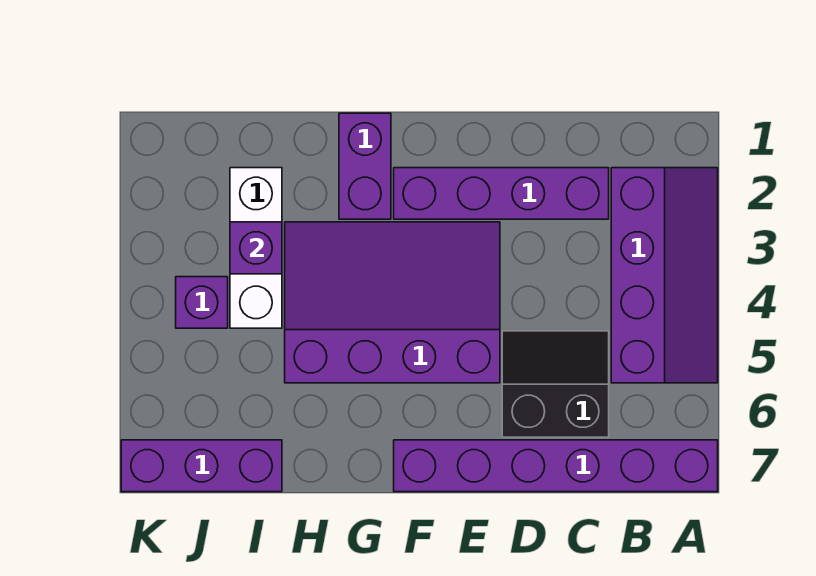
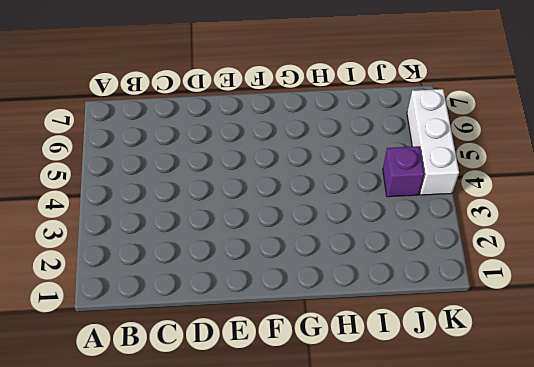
white 1x3 brick [407,89,459,195] -> white 1x3 brick moved to [230,168,282,328]
none -> purple 2x4 slope [611,168,718,383]
none -> purple 1x6 brick [394,440,718,492]

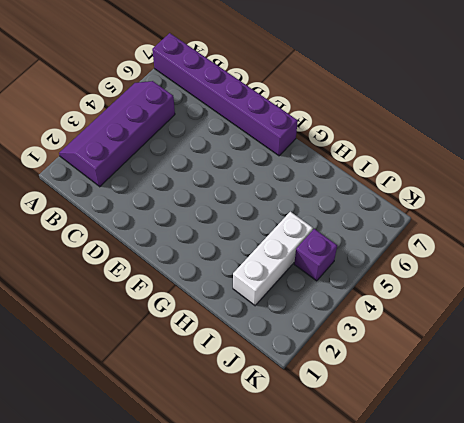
none -> purple 1x4 brick [394,168,609,219]
none -> black 2x2 slope [502,331,609,437]

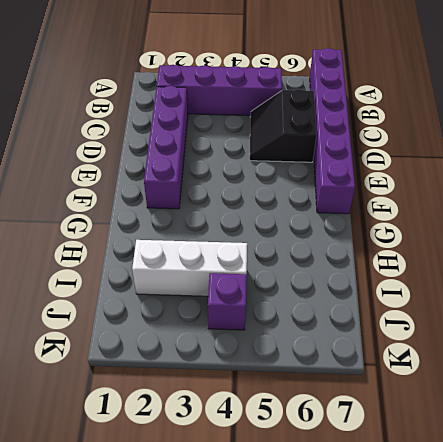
none -> purple 3x4 slope [285,222,500,383]
none -> purple 1x2 brick [339,113,391,219]

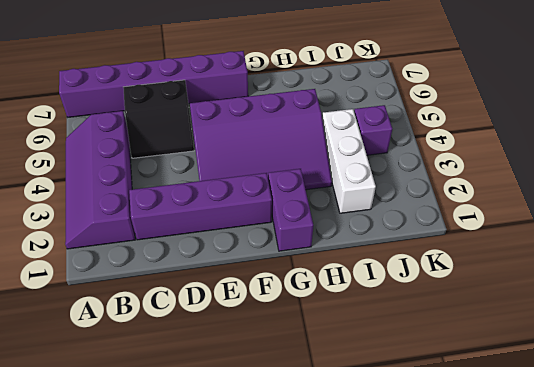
none -> purple 1x3 brick [121,440,282,492]
none -> purple 1x1 brick [230,222,282,274]

